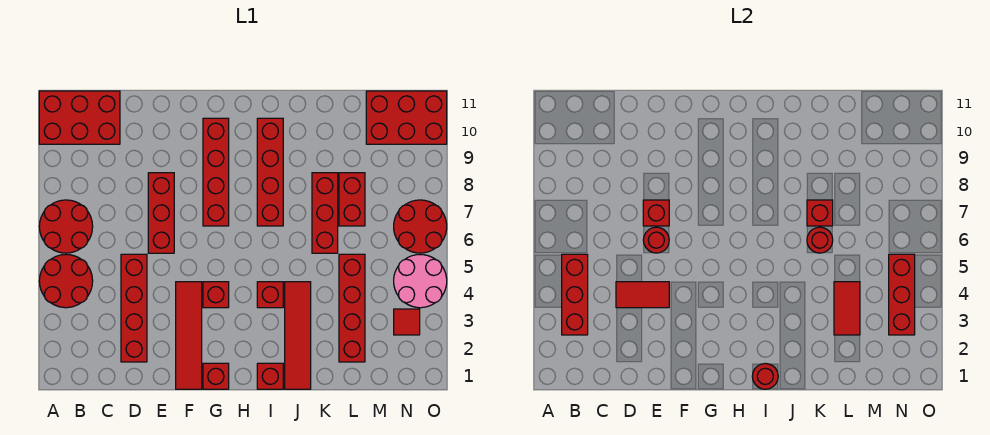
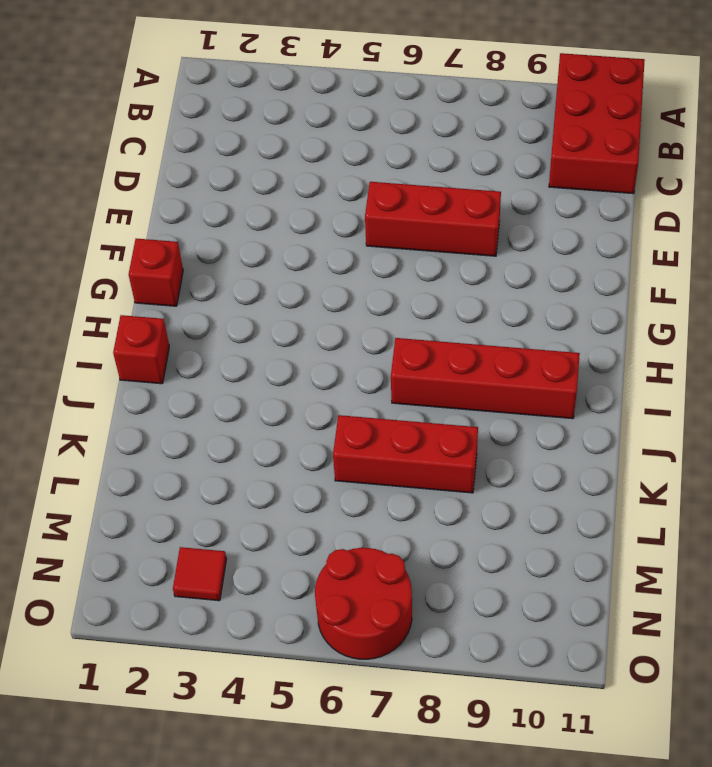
none -> red 2x2 round brick [39,255,93,308]
none -> red 2x2 round brick [39,200,93,253]
none -> red 1x4 brick [121,254,147,362]

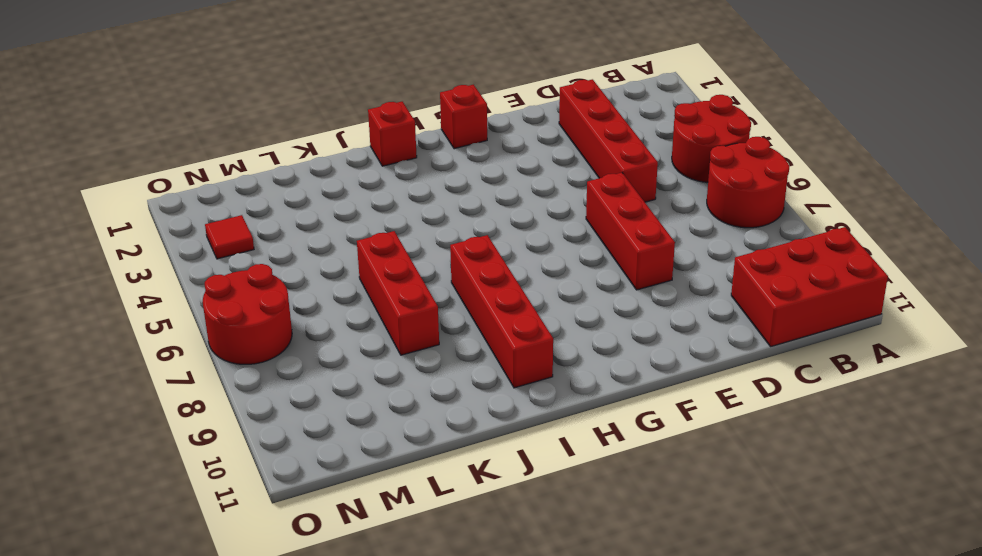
none -> red 1x4 tile [176,282,202,389]
none -> red 1x1 brick [203,282,229,308]
none -> red 1x4 brick [203,118,229,226]

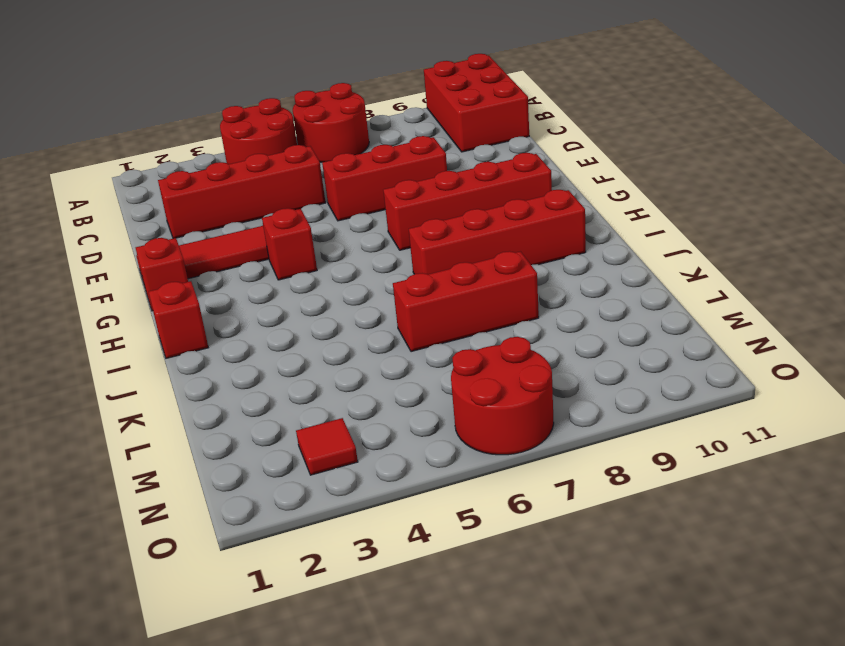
none -> red 1x1 brick [257,282,283,308]
none -> red 1x4 tile [285,282,311,389]
none -> red 1x4 brick [339,254,365,362]

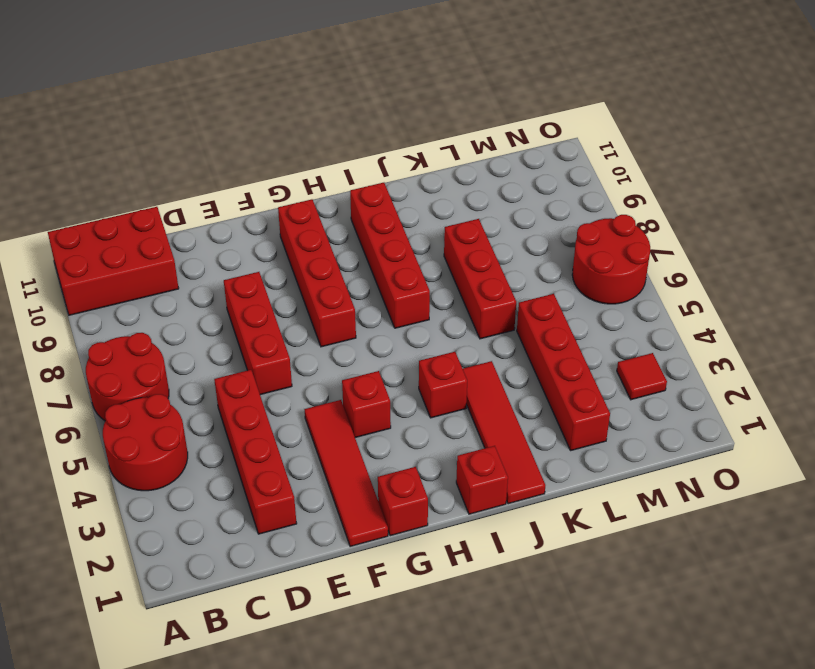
none -> red 1x2 brick [339,173,365,226]
none -> red 2x3 brick [366,91,447,144]
none -> pink 2x2 round brick [394,255,447,308]

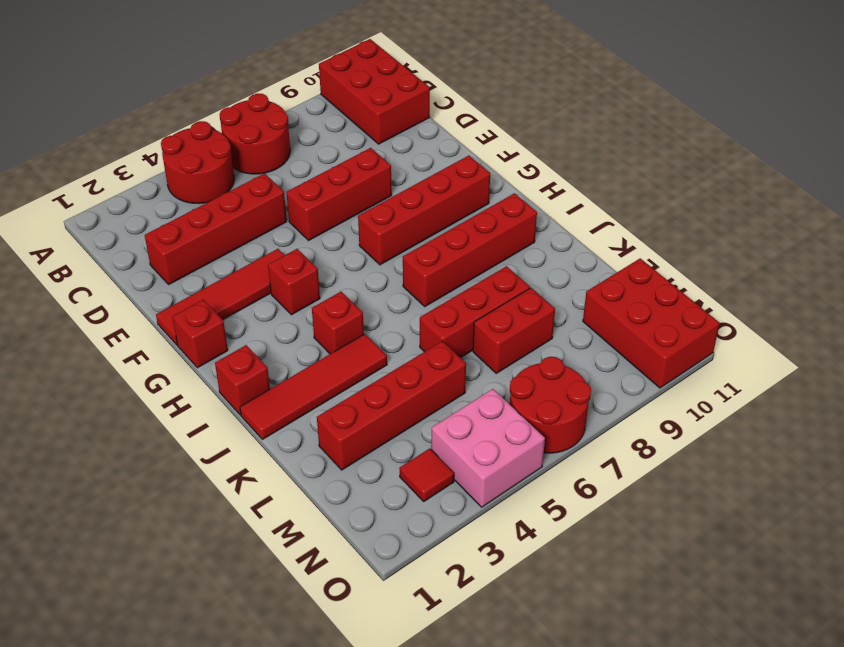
pink 2x2 brick [431,389,545,507] -> pink 2x2 round brick [394,255,447,308]
none -> red 1x3 brick [562,254,588,335]
none -> red 1x2 tile [616,282,669,308]
none -> red 1x1 round brick [643,227,669,253]

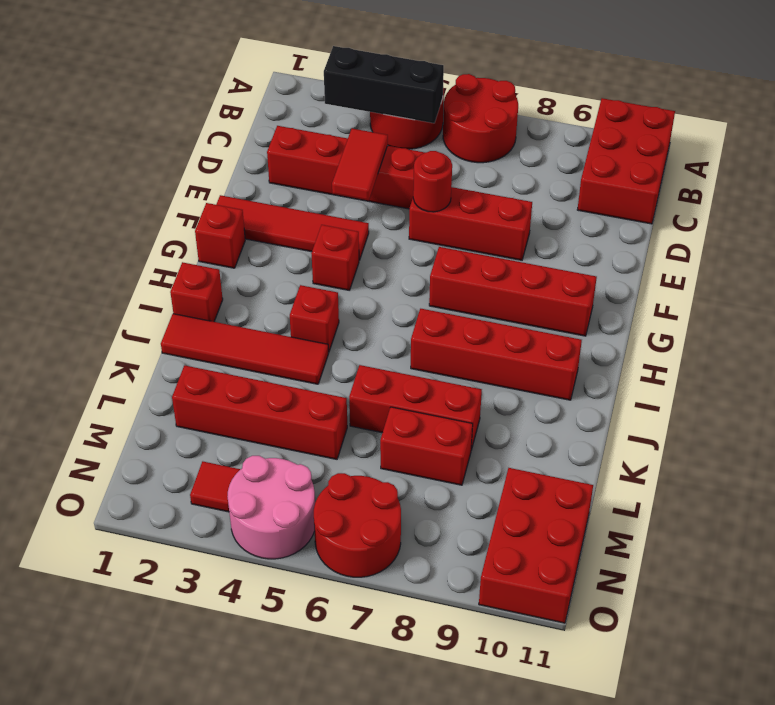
black 1x3 brick [324,46,444,123] -> red 1x3 brick [562,254,588,335]
none -> red 1x1 brick [643,200,669,226]
none -> red 1x1 round brick [752,363,778,389]
none -> red 1x1 round brick [807,227,833,253]

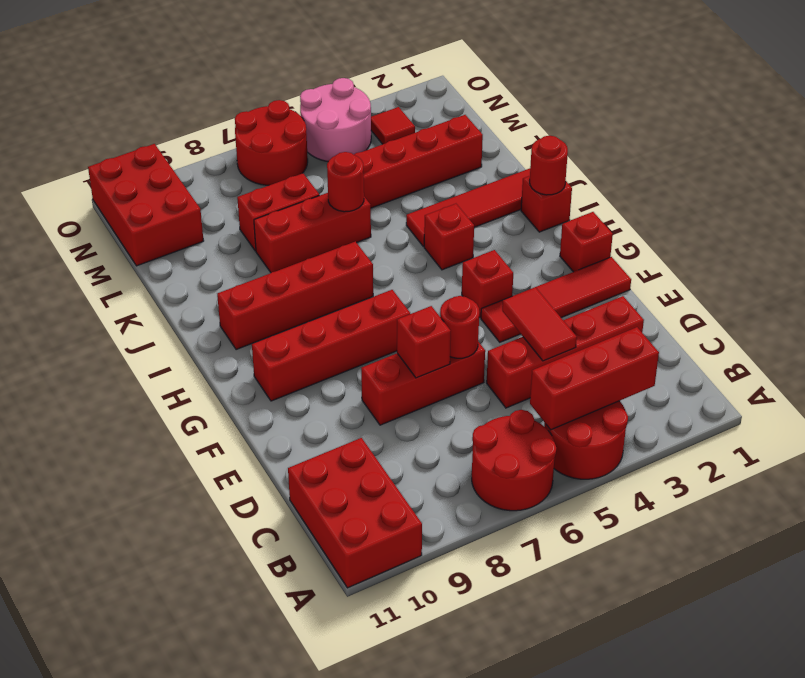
none -> red 1x1 brick [807,200,833,226]
none -> red 1x2 tile [834,282,860,335]
none -> red 1x3 brick [889,254,915,335]

